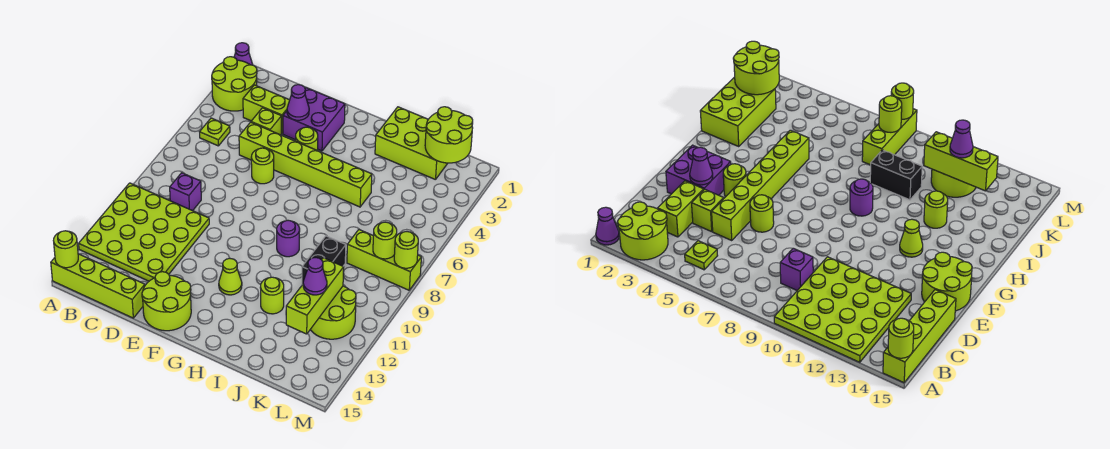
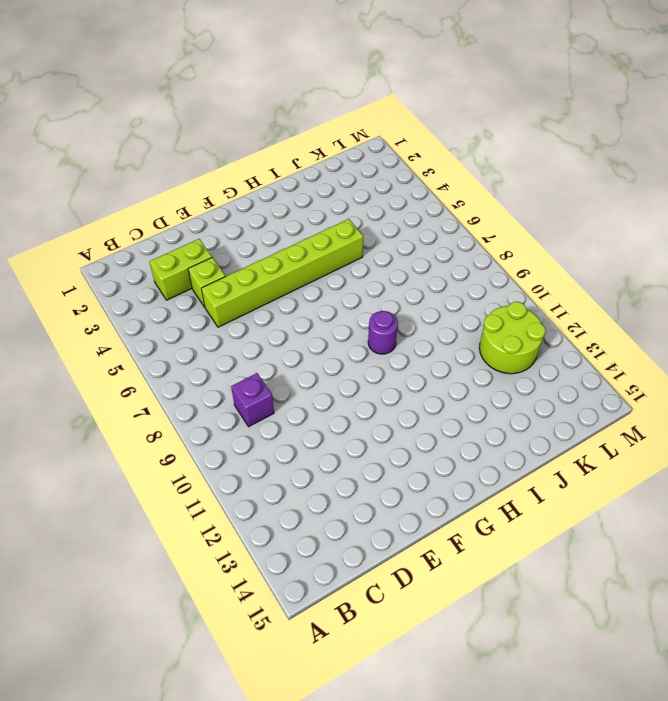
none -> purple 1x1 cone [234,43,253,65]
none -> lime 2x2 round brick [212,57,257,111]
none -> lime 4x4 plate [79,183,209,281]

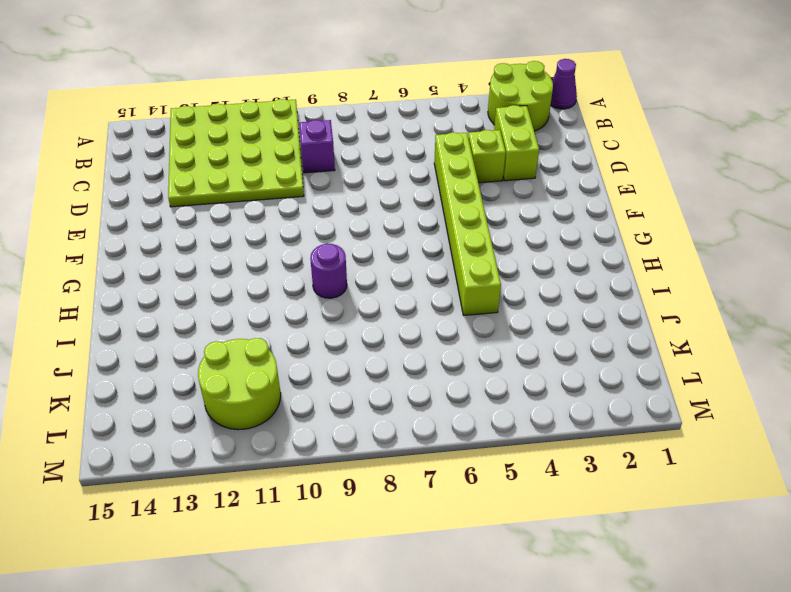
none -> lime 1x4 brick [51,254,145,318]
none -> lime 1x1 plate [200,118,230,146]
none -> purple 2x2 brick [283,88,345,151]

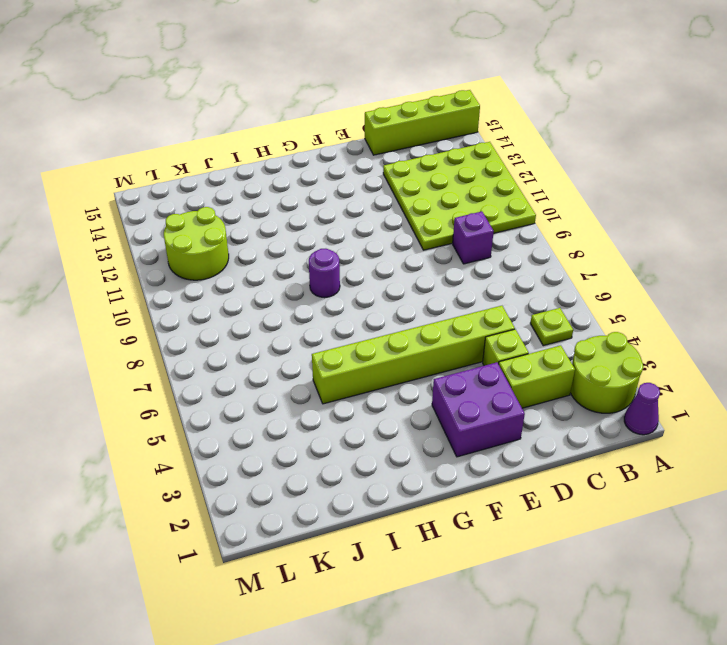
none -> lime 1x1 round brick [251,148,274,184]
none -> lime 2x2 round brick [142,272,191,331]
none -> lime 1x1 round brick [296,127,318,151]

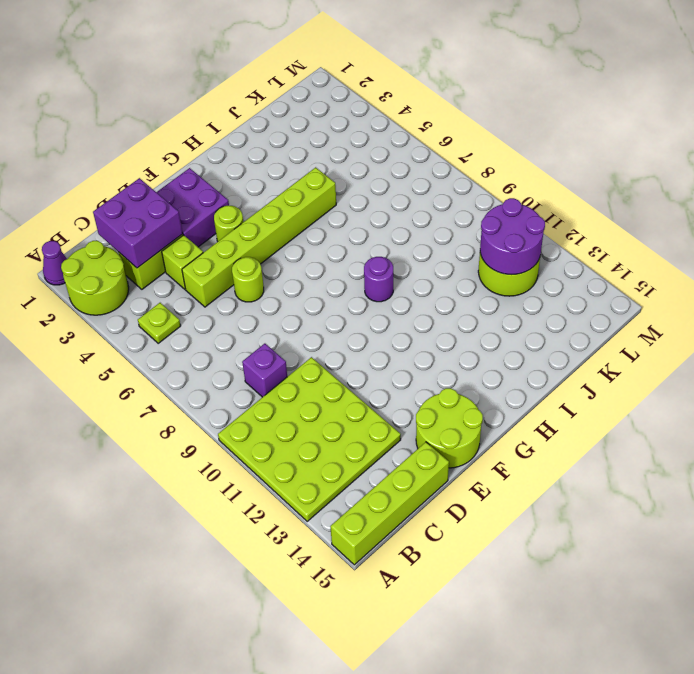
purple 2x2 brick [93,178,183,268] -> none
purple 2x2 round brick [480,198,545,275] -> lime 1x3 brick [286,258,344,334]
none -> lime 1x1 cone [219,258,242,295]
none -> lime 2x3 brick [375,107,448,180]
none -> lime 1x1 round brick [260,277,284,314]

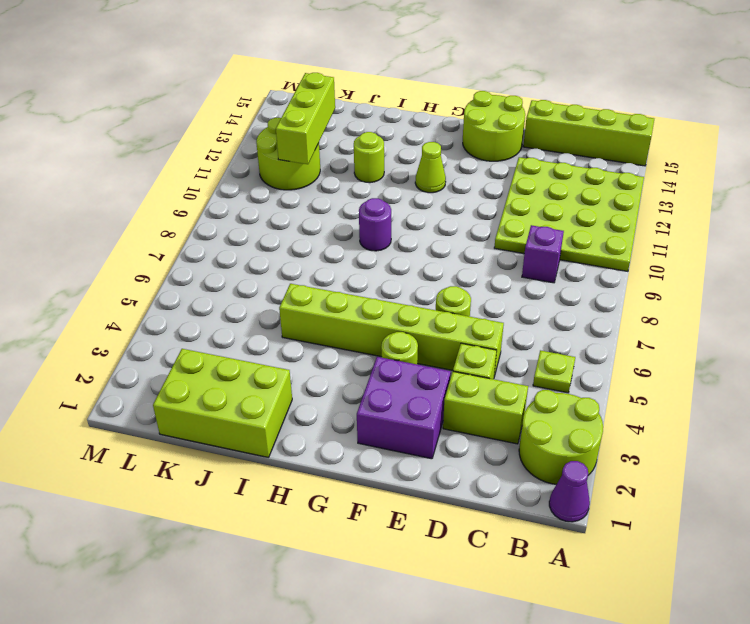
none -> black 1x2 brick [302,236,346,285]
none -> lime 1x3 brick [347,229,421,290]
none -> lime 1x1 round brick [53,231,78,268]

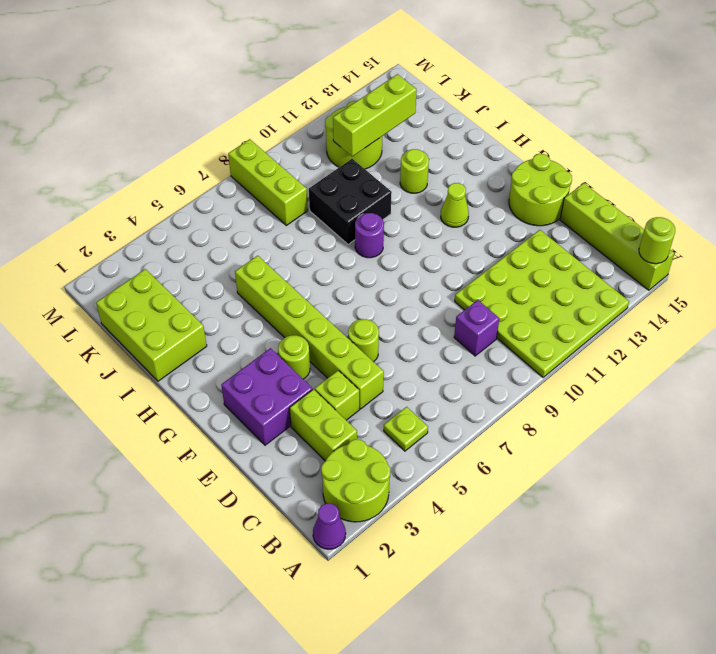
black 2x2 brick [309,159,392,244] -> black 1x2 brick [302,236,346,285]
none -> purple 1x1 cone [287,85,309,120]
none -> lime 2x2 round brick [425,107,473,163]
none -> lime 1x1 round brick [373,222,397,259]

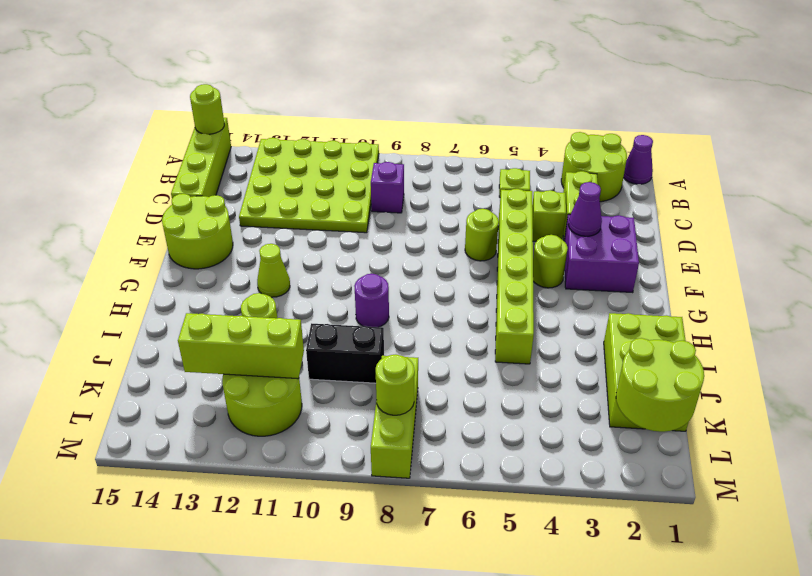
none -> lime 1x1 round brick [394,232,418,268]
none -> purple 1x1 cone [303,258,327,295]

